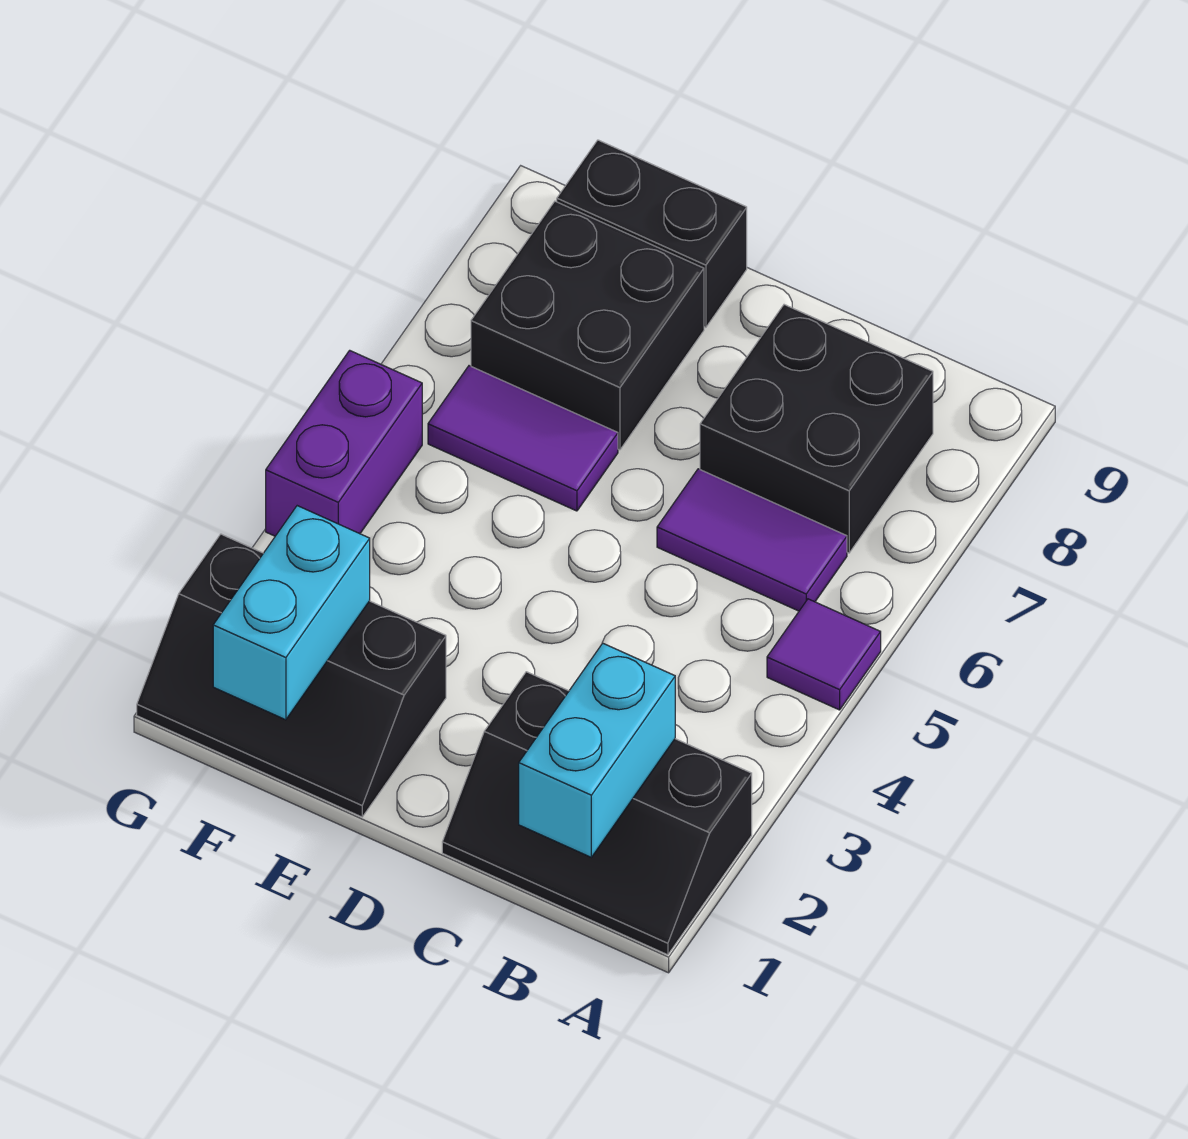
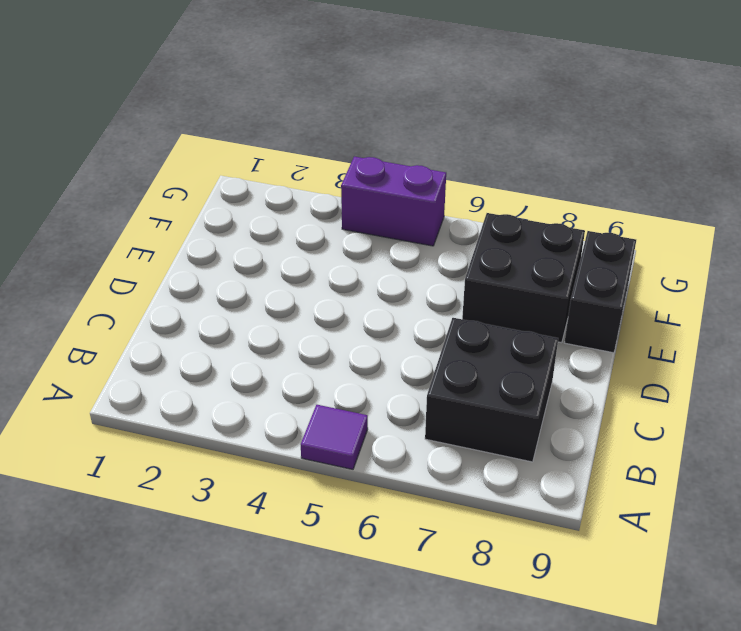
none -> black 2x3 slope [442,672,752,955]
none -> purple 1x2 tile [657,469,847,611]

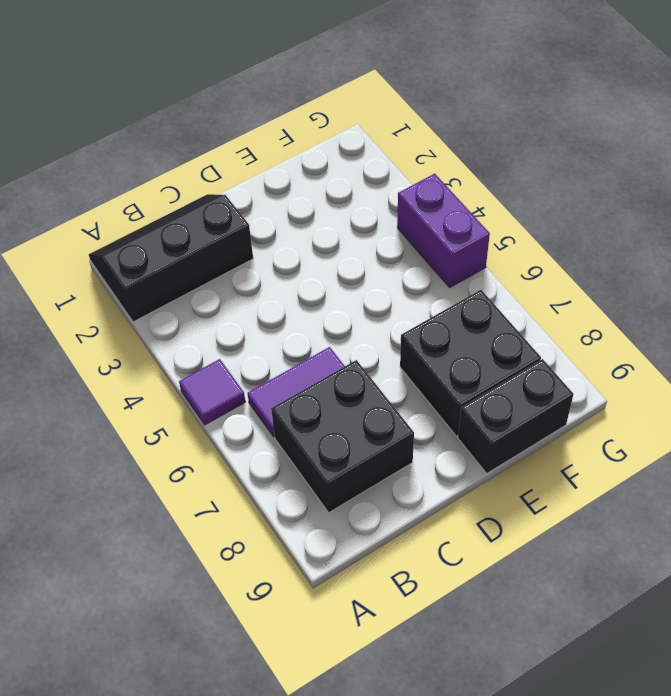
none -> black 2x3 slope [137,534,446,817]
none -> purple 1x2 tile [428,366,618,511]

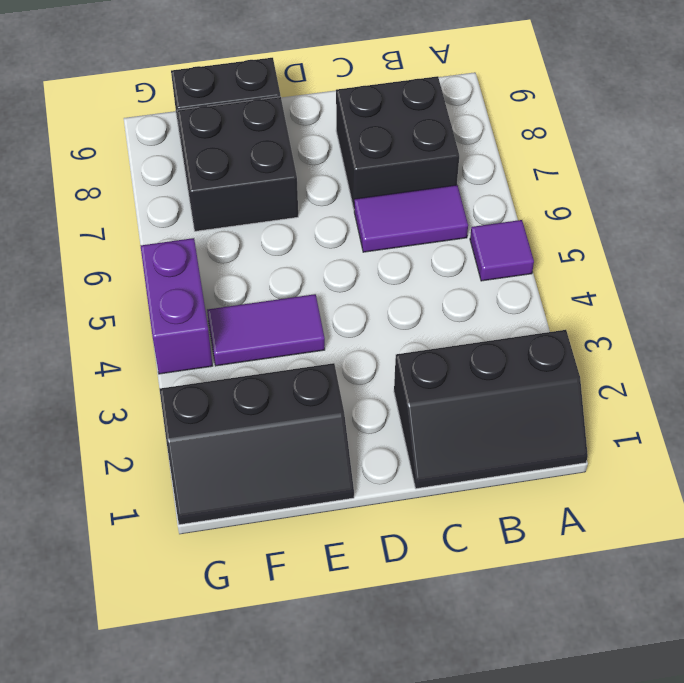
purple 1x2 tile [207,294,325,366] -> purple 1x2 tile moved to [428,366,618,511]
none -> cyan 1x2 brick [519,643,675,857]
none -> cyan 1x2 brick [213,506,370,720]

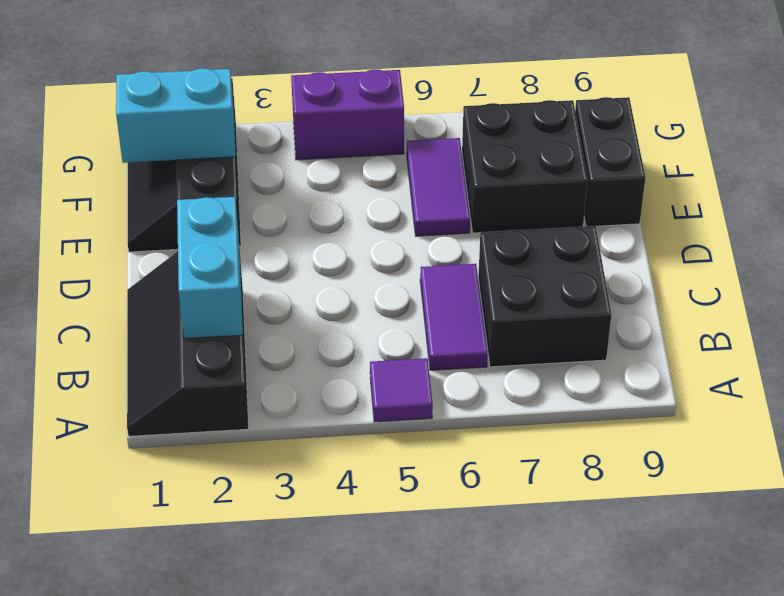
cyan 1x2 brick [177,197,243,339] -> cyan 1x2 brick turned to [519,643,675,857]

